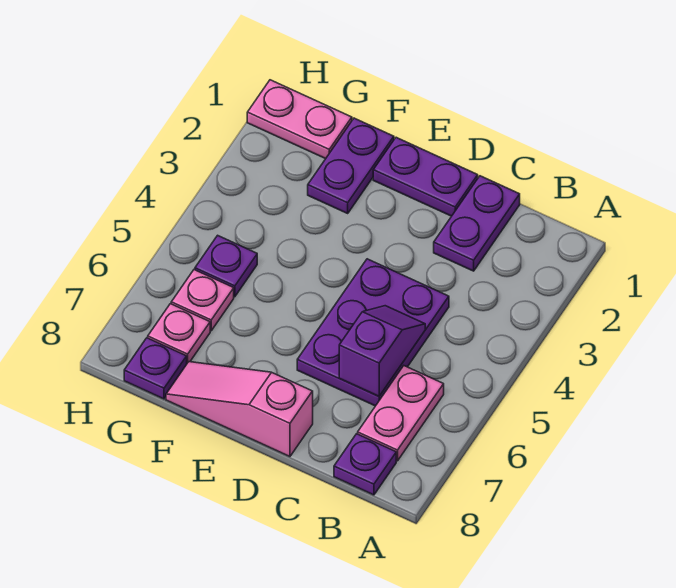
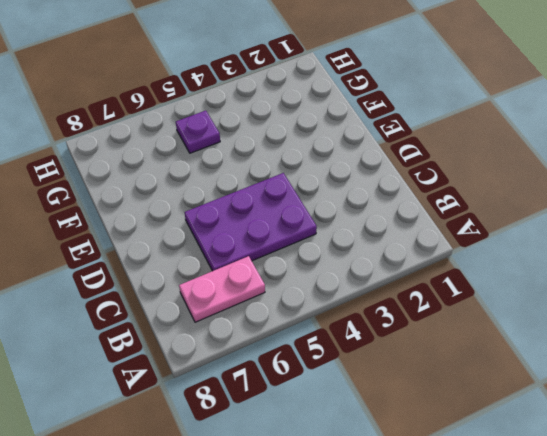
none -> purple 1x1 plate [334,434,396,495]
none -> purple 1x2 plate [434,176,520,271]
none -> purple 1x2 plate [373,137,478,216]

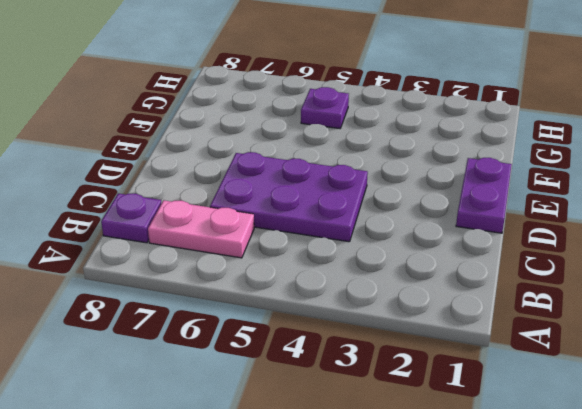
none -> purple 1x2 plate [434,176,520,271]
none -> pink 1x3 slope [166,362,313,457]
none -> purple 1x2 plate [308,118,394,213]

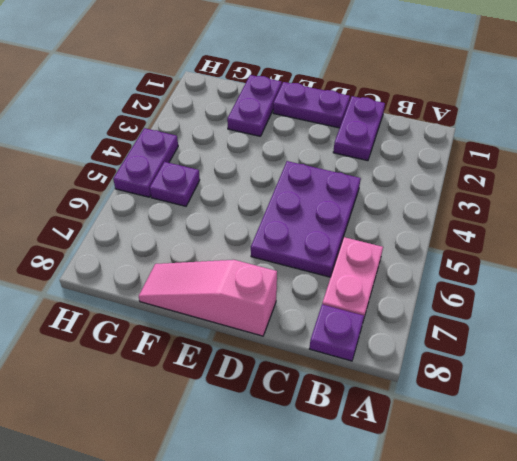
purple 1x2 plate [113,128,178,197] -> none
none -> pink 1x2 plate [247,80,352,159]
none -> pink 1x1 plate [171,270,234,331]
none -> pink 1x1 plate [148,304,210,363]

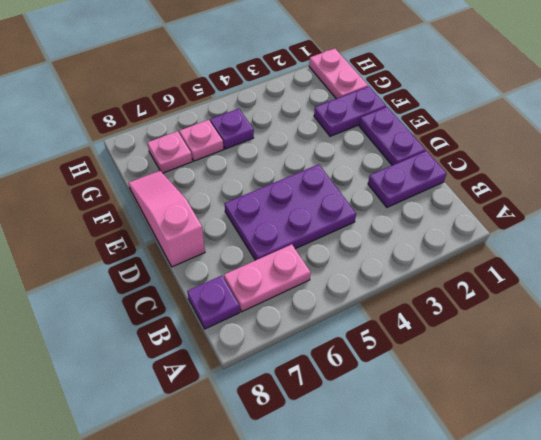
none -> purple 1x1 plate [124,338,187,399]
none -> purple 1x2 slope [339,306,425,396]

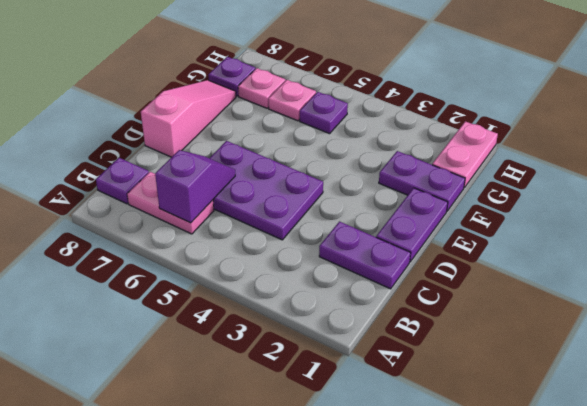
purple 1x2 slope [155,150,235,223] -> purple 1x2 slope turned to [339,306,425,396]

